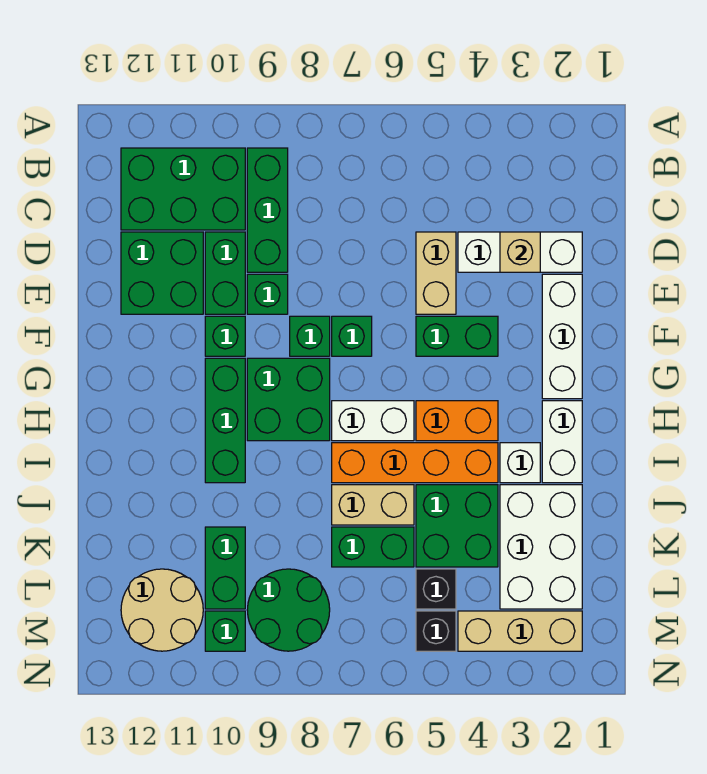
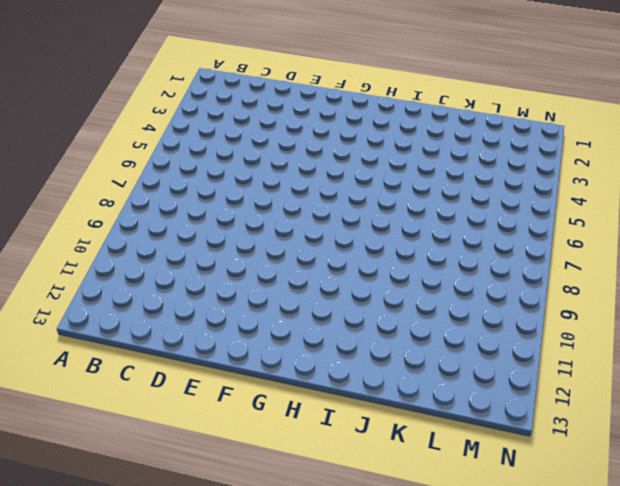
none -> green 1x3 brick [247,148,288,272]
none -> green 2x3 brick [121,148,245,230]
none -> white 1x3 brick [458,232,582,272]
none -> tan 1x2 brick [416,232,456,314]

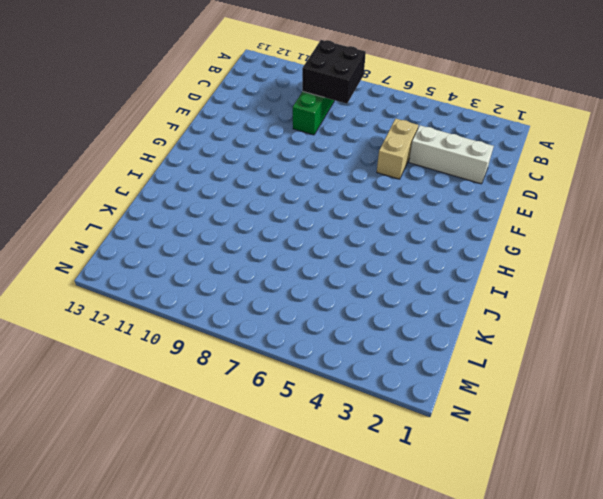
black 2x2 brick [302,40,366,104] -> none
none -> green 2x3 brick [121,148,245,230]
none -> green 1x2 brick [205,232,245,314]
none -> green 2x2 brick [121,232,203,314]
none -> white 1x3 brick [542,274,582,399]

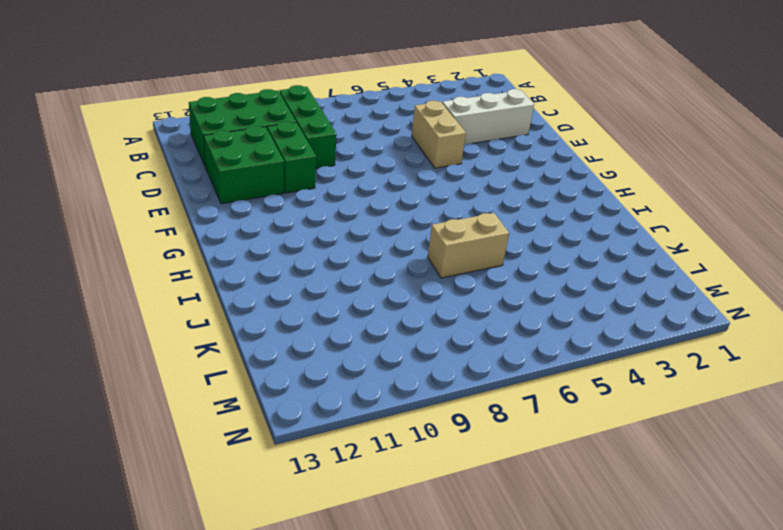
none -> white 1x3 brick [542,274,582,399]
none -> green 1x1 brick [247,274,288,314]
none -> green 1x2 brick [416,316,498,356]
none -> green 1x1 brick [332,316,372,356]

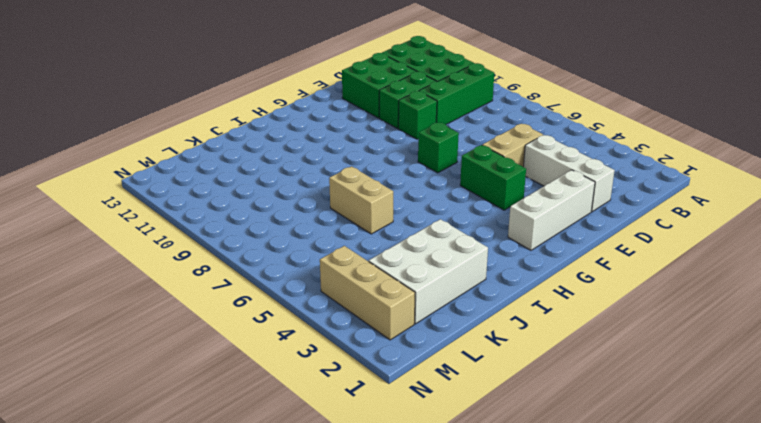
none -> green 1x1 brick [290,316,330,356]
none -> green 1x1 brick [205,316,245,356]
none -> green 2x2 brick [247,358,330,441]
none -> green 1x3 brick [205,358,245,483]

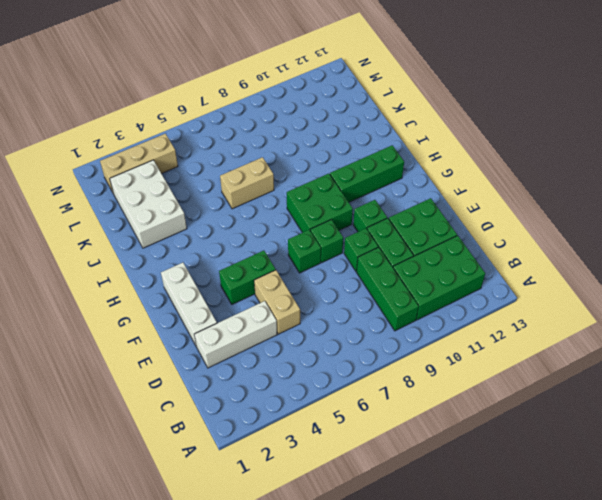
green 1x3 brick [330,145,404,202] -> green 1x3 brick turned to [205,358,245,483]
none -> white 1x2 brick [542,401,582,483]
none -> orange 1x2 brick [416,401,498,441]
none -> white 1x2 brick [332,401,414,441]
none -> white 1x1 brick [500,443,540,483]

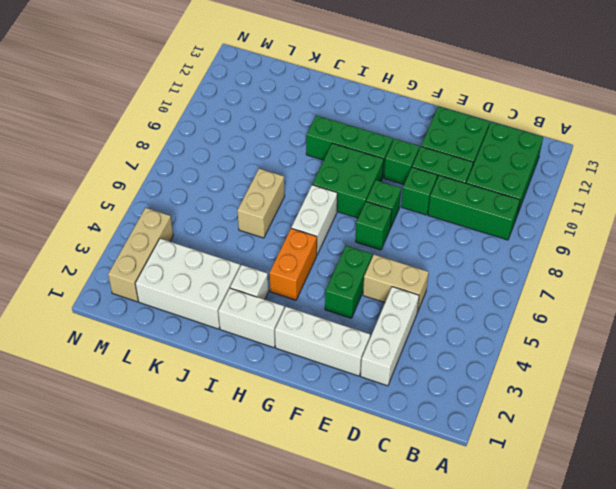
none -> orange 1x4 brick [332,443,498,483]
none -> green 2x2 brick [416,485,498,567]
none -> green 1x2 brick [332,527,414,567]
none -> green 1x2 brick [205,527,245,609]

